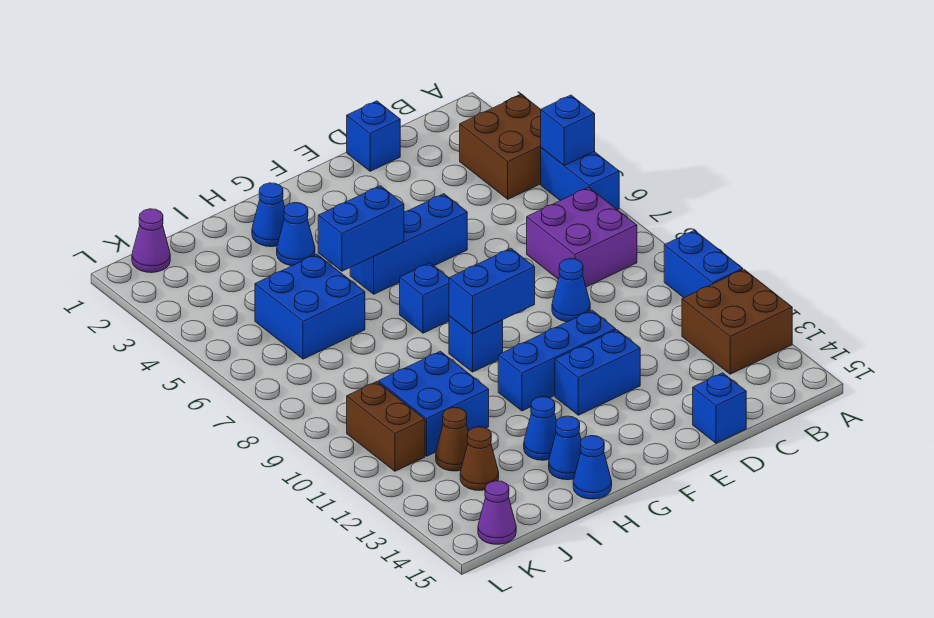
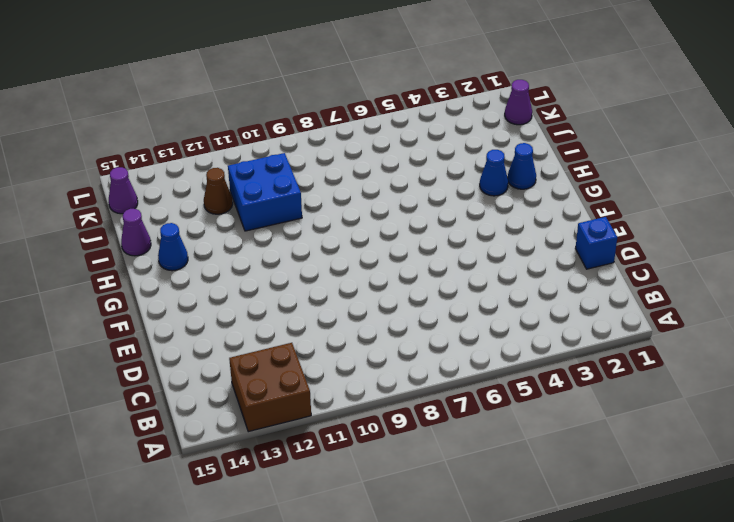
purple 1x1 cone [121,209,151,256] -> none
none -> brown 2x2 brick [460,95,541,199]
none -> blue 1x2 brick [541,148,619,210]
none -> blue 1x2 brick [664,230,743,298]

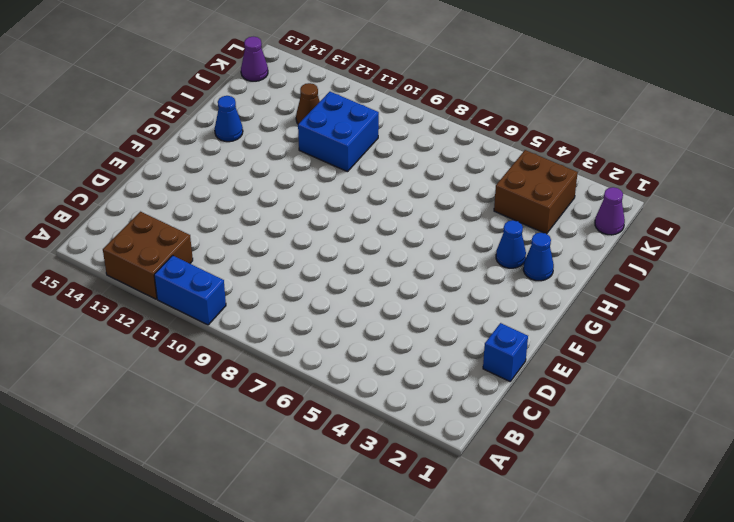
brown 2x2 brick [494,150,578,234] -> brown 2x2 brick moved to [460,95,541,199]
none -> blue 1x2 brick [541,148,619,210]
none -> purple 2x2 brick [527,187,637,287]
none -> blue 1x1 cone [552,259,590,322]

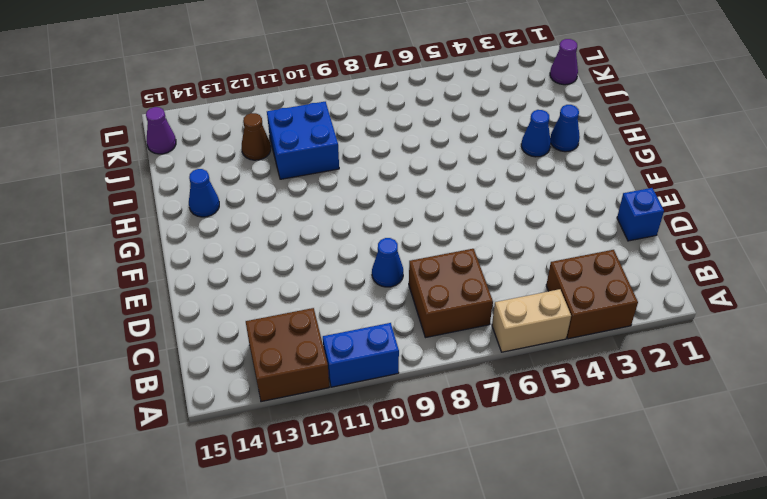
tan 1x2 brick [492,289,571,352] -> blue 1x2 brick [541,148,619,210]
brown 2x2 brick [409,249,493,338] -> purple 2x2 brick [527,187,637,287]
none -> blue 1x1 brick [693,373,746,443]
none -> blue 1x3 brick [350,194,467,294]
none -> blue 1x3 brick [498,310,616,411]

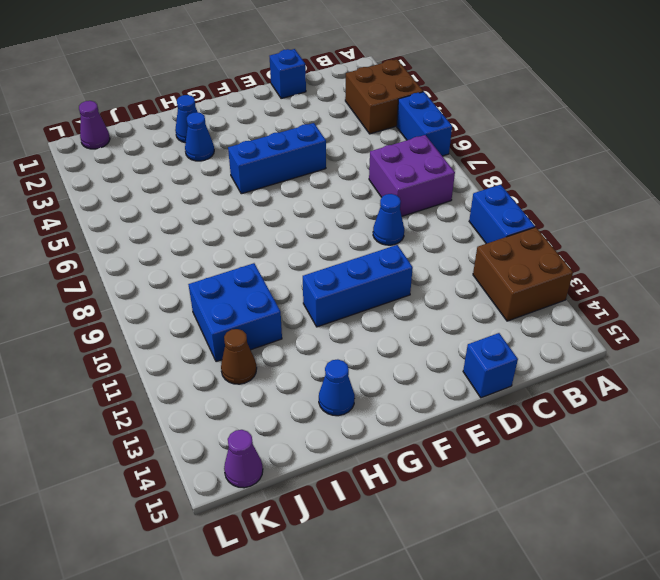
none -> blue 1x2 brick [555,330,640,415]
none -> blue 1x1 brick [400,263,449,333]
none -> blue 1x1 brick [449,316,503,372]

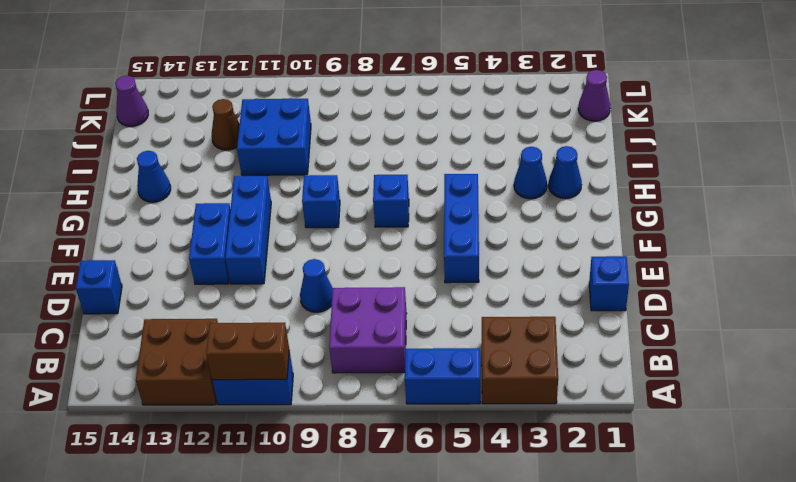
brown 1x2 brick [206,323,289,380] -> brown 1x2 brick moved to [347,382,425,471]
none -> blue 1x1 cone [524,397,556,460]
none -> blue 1x1 cone [573,436,612,499]
none -> blue 2x2 brick [255,254,365,359]

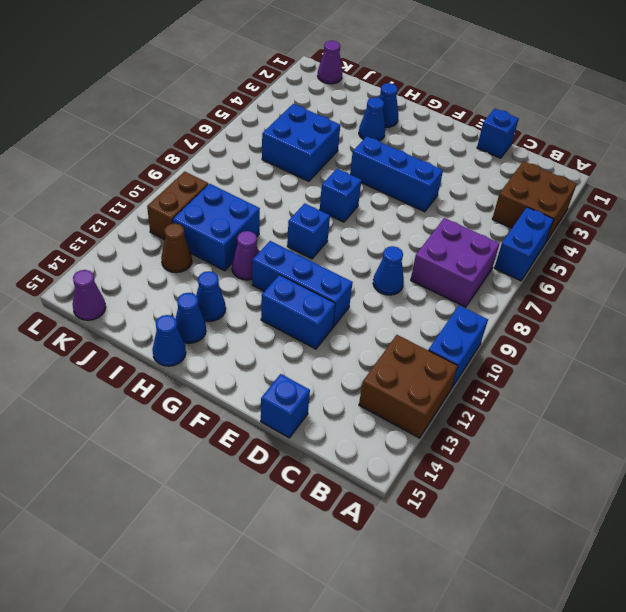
purple 1x1 cone [232,231,259,280] -> none
none -> brown 1x1 cone [460,427,499,491]
none -> blue 1x1 brick [541,95,595,165]
none -> blue 1x2 brick [449,248,535,334]

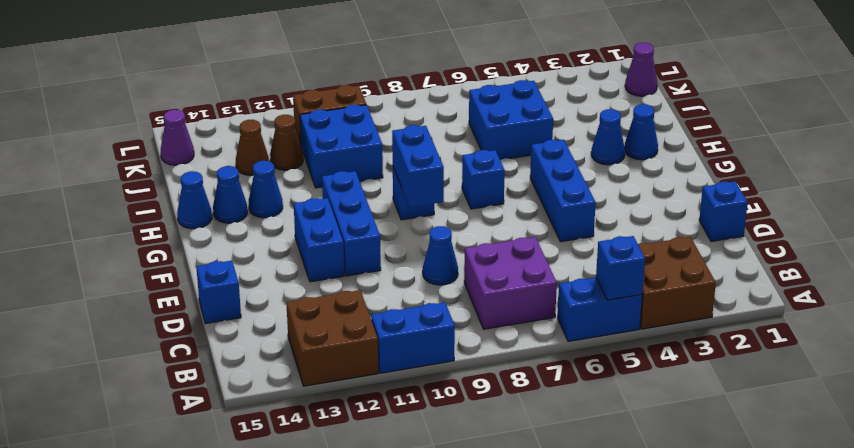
none -> blue 1x2 brick [318,186,404,271]

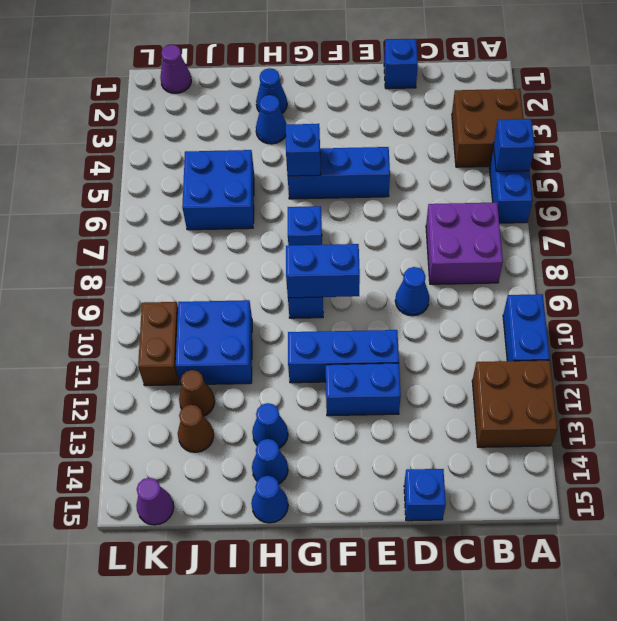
blue 1x1 brick [286,124,321,176] -> blue 1x2 brick [318,186,404,271]

